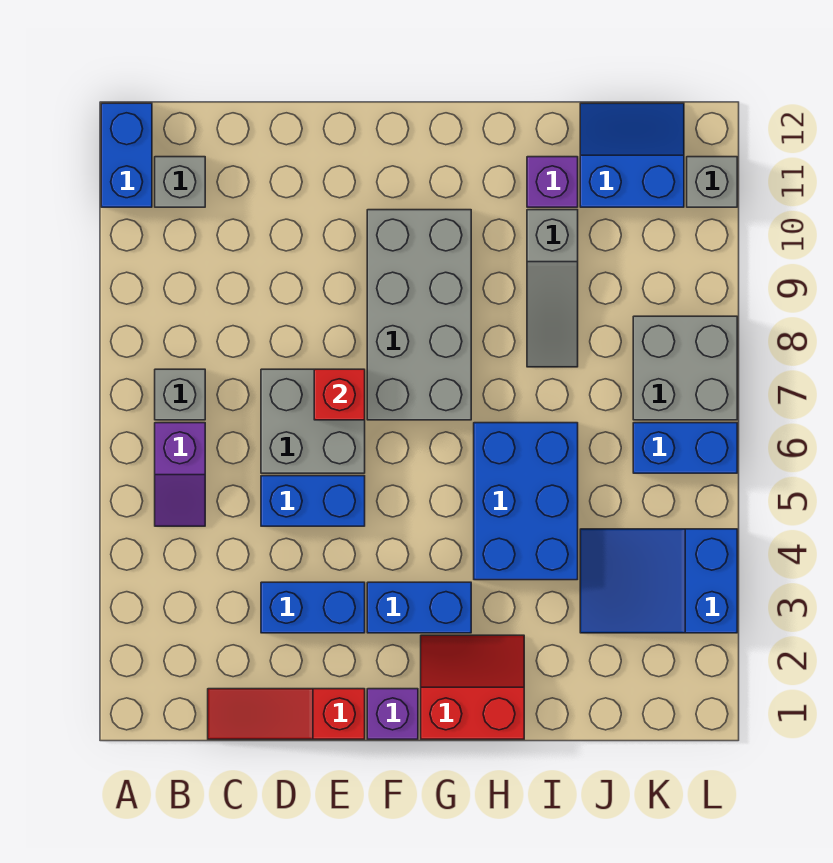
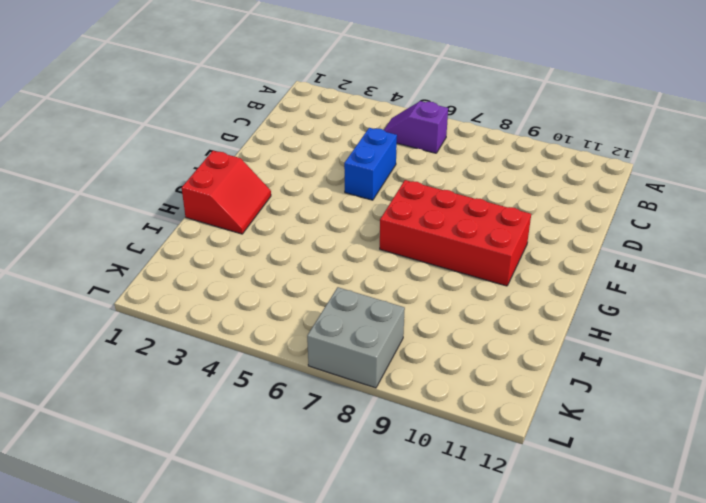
red 2x4 brick [380,180,531,286] -> grey 2x4 brick [367,210,471,420]
none -> blue 1x2 brick [101,103,152,207]
none -> grey 1x1 brick [155,369,205,420]
none -> grey 1x1 brick [155,157,205,207]

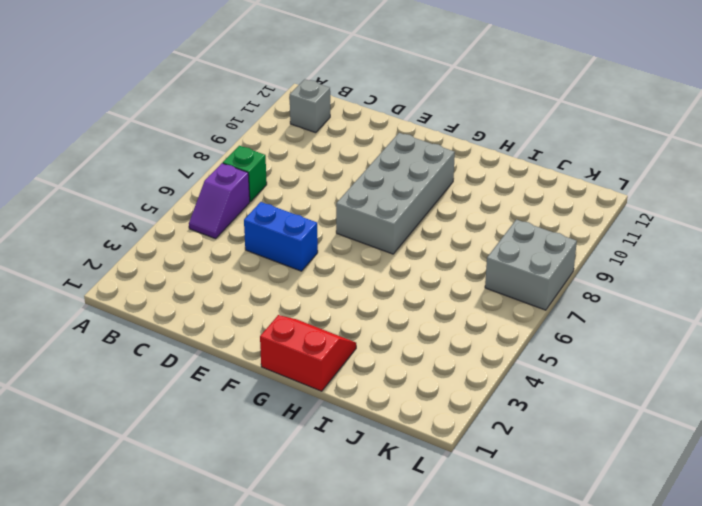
green 1x1 brick [223,146,267,202] -> grey 1x1 brick [155,369,205,420]
none -> blue 1x2 brick [101,103,152,207]
none -> red 1x3 slope [208,689,365,739]
none -> blue 1x2 brick [261,582,365,633]

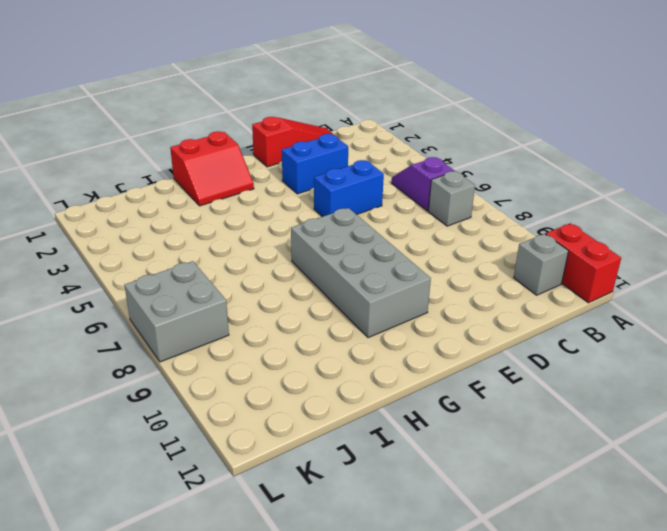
red 1x2 brick [546,223,621,303] -> blue 1x2 brick [101,103,152,207]
none -> grey 2x2 brick [261,369,365,473]
none -> purple 1x1 brick [367,689,418,739]
none -> blue 1x2 brick [367,582,471,633]

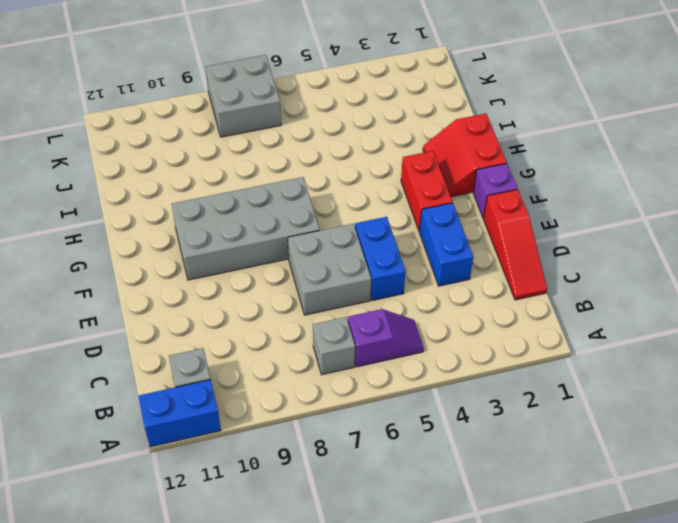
red 1x2 brick [401,151,452,232] -> blue 1x2 brick [367,582,471,633]
none -> blue 2x3 brick [474,423,578,580]
none -> grey 1x3 slope [527,210,578,367]
none -> purple 1x1 brick [527,157,578,207]

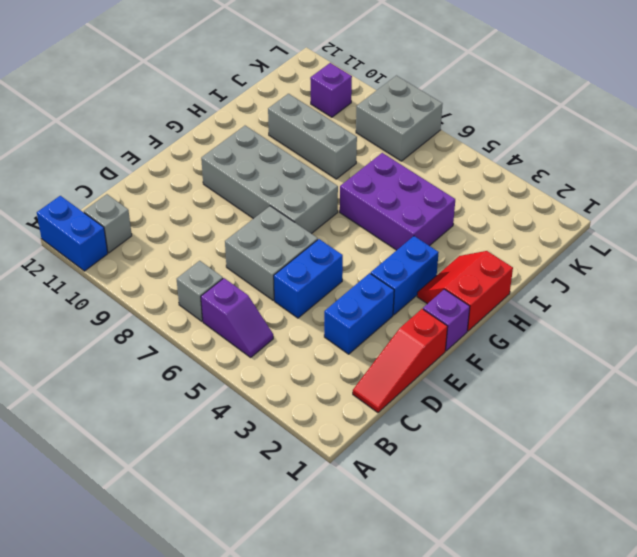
purple 2x3 brick [340,153,455,250] -> blue 2x3 brick [474,423,578,580]
grey 1x3 brick [268,94,357,179] -> grey 1x3 slope [527,210,578,367]
purple 1x1 brick [310,63,352,117] -> purple 1x1 brick moved to [527,157,578,207]
none -> blue 2x3 slope [580,529,737,633]
none -> blue 2x2 slope [580,103,684,207]
none -> blue 1x2 brick [633,423,737,473]

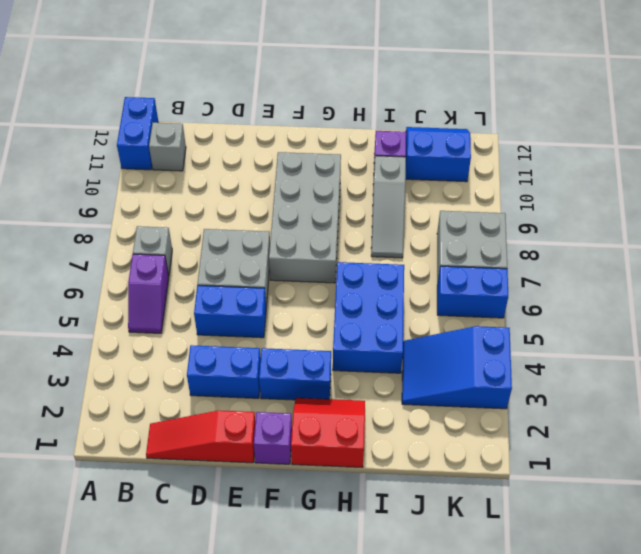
none -> grey 1x1 brick [687,157,737,207]
none -> red 1x1 brick [314,369,365,420]

